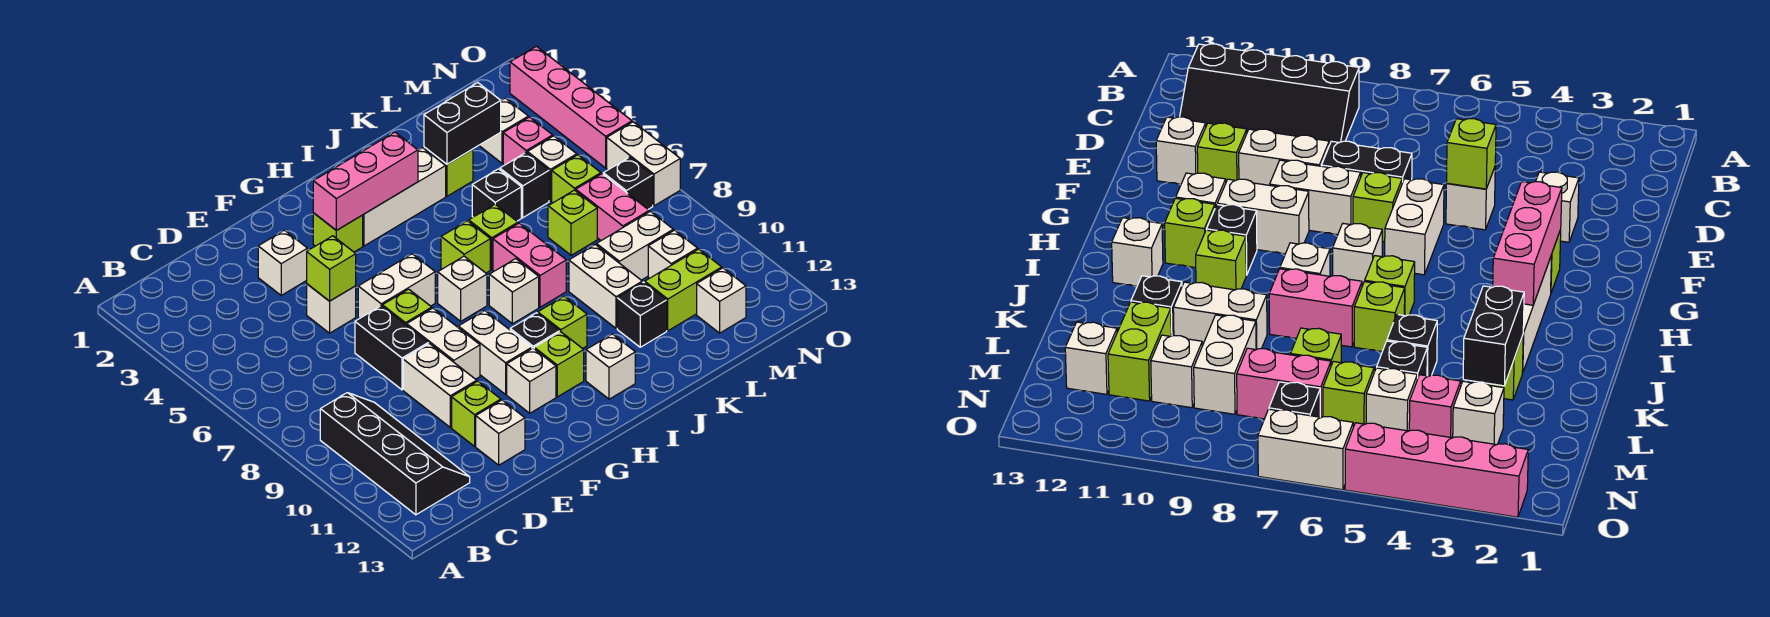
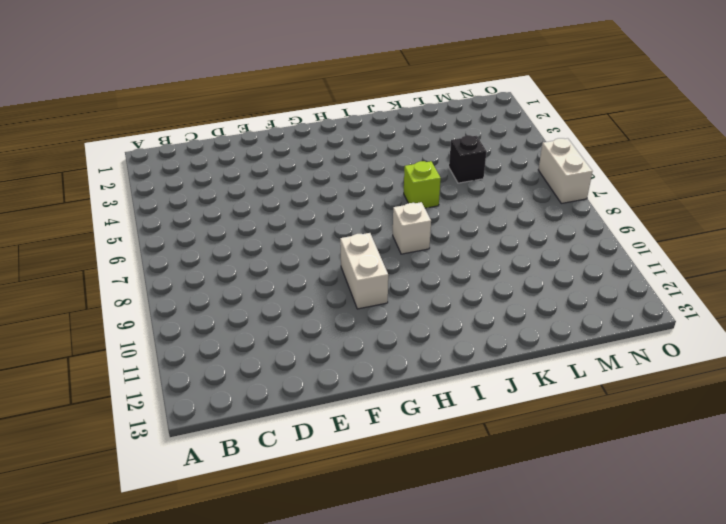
none -> black 2x4 slope [320,393,470,515]
none -> white 1x1 brick [258,230,307,295]
none -> white 1x1 brick [307,284,356,333]
none -> black 1x2 brick [355,306,428,390]

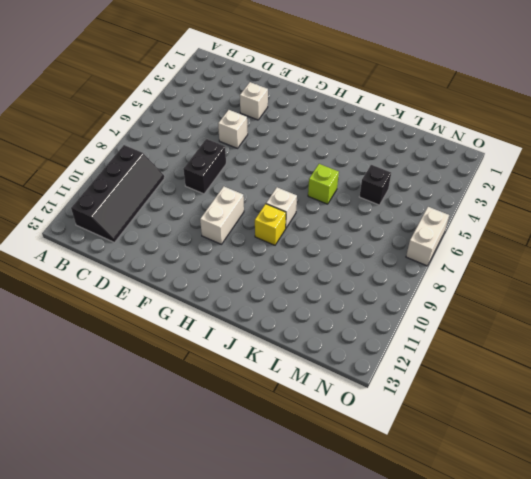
yellow 1x1 brick [255,204,286,245] -> none
none -> white 1x2 brick [403,344,477,427]
none -> lime 1x1 brick [452,381,501,446]
none -> white 1x1 brick [476,400,525,465]
none -> white 1x2 brick [358,254,435,319]

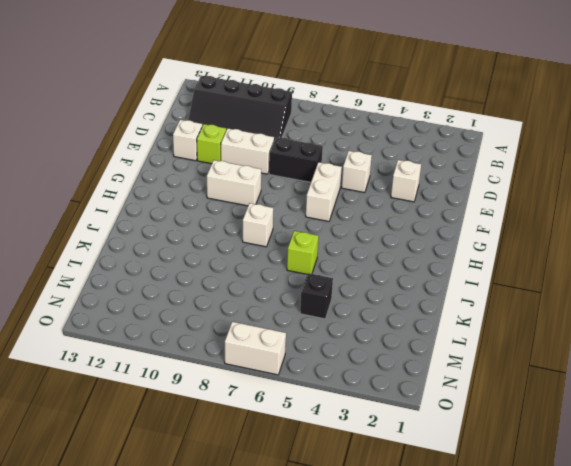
none -> lime 1x1 brick [382,289,432,325]
none -> white 1x2 brick [407,308,480,379]
none -> lime 1x1 brick [313,213,363,252]
none -> white 1x1 brick [507,348,556,413]

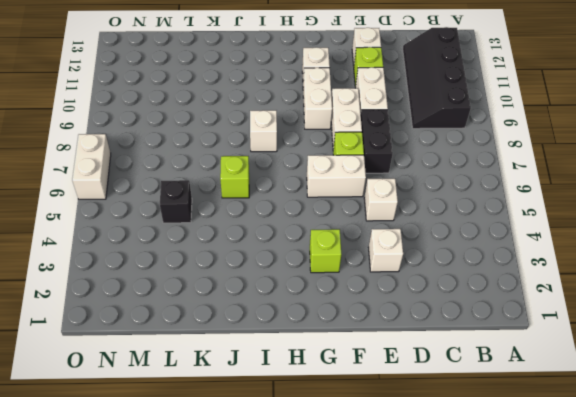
none -> white 1x3 brick [363,148,446,246]
none -> white 1x1 brick [438,256,487,321]
none -> black 1x1 brick [510,313,559,348]
none -> lime 1x1 brick [534,332,584,397]

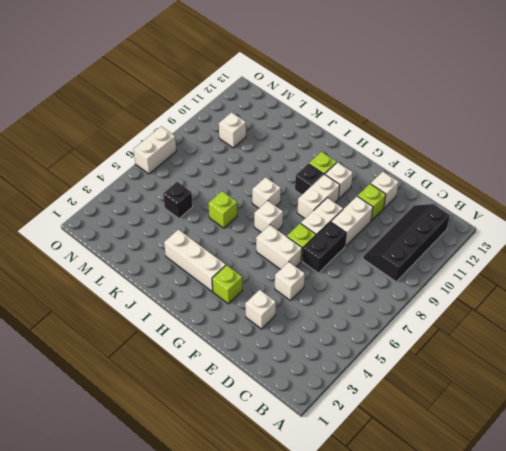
none -> lime 1x1 brick [441,221,490,273]
none -> lime 1x1 brick [538,296,587,349]
none -> white 1x1 brick [586,334,635,399]
none -> pink 1x2 brick [493,223,566,307]

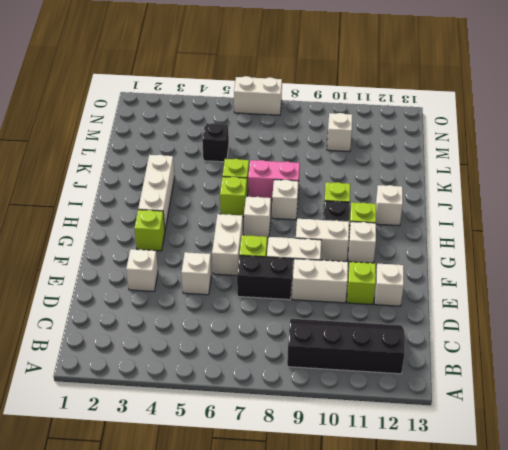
none -> lime 1x1 brick [424,147,473,196]
none -> black 1x1 brick [472,169,521,221]
none -> white 1x2 brick [569,245,642,328]
none -> black 1x1 brick [617,282,667,347]

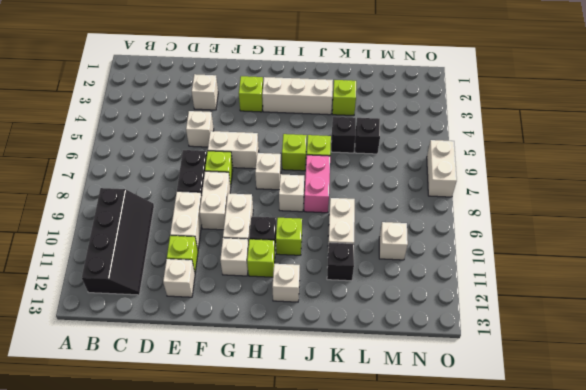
none -> lime 1x1 brick [548,190,597,255]
none -> white 1x2 brick [596,211,673,280]
none -> lime 1x2 brick [645,249,722,331]
none -> white 1x1 brick [479,98,528,163]

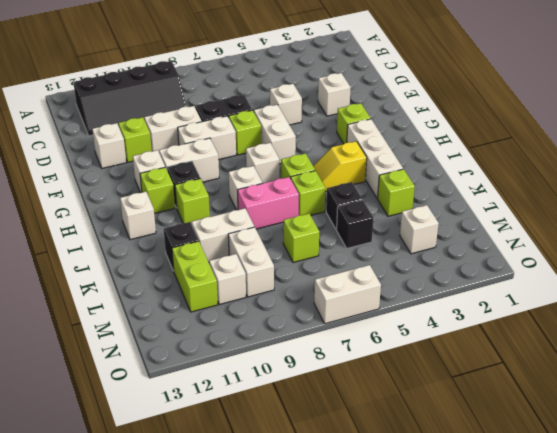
yellow 1x2 slope [313,141,367,191] -> none
none -> pink 1x1 brick [503,117,553,165]
none -> white 1x1 brick [527,136,577,201]
none -> lime 1x1 brick [552,155,601,203]
none -> pink 1x2 brick [576,174,649,241]

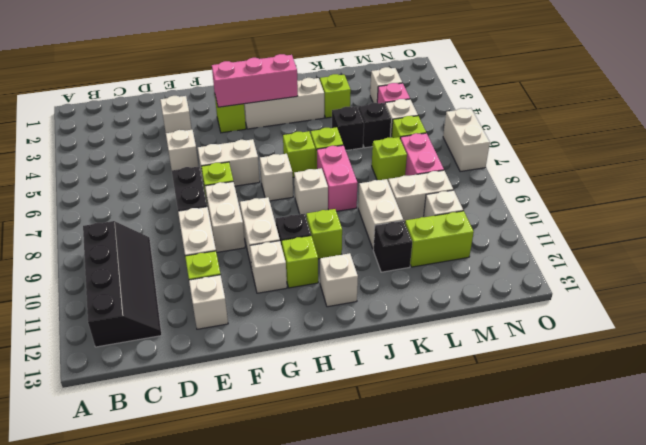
none -> white 1x1 brick [697,268,746,333]
none -> black 1x1 brick [603,157,653,209]
none -> pink 1x4 brick [510,46,632,168]
none -> lime 1x1 brick [307,236,356,301]

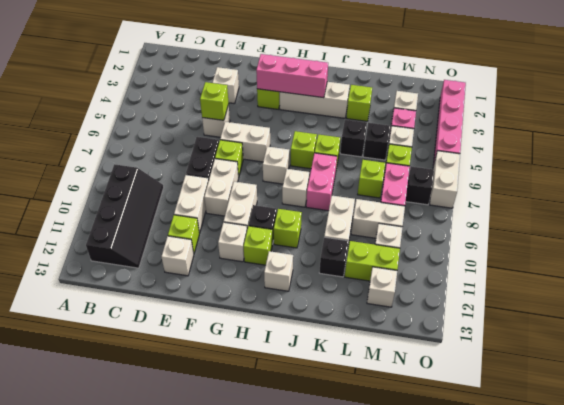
none -> black 1x2 brick [424,83,501,164]

